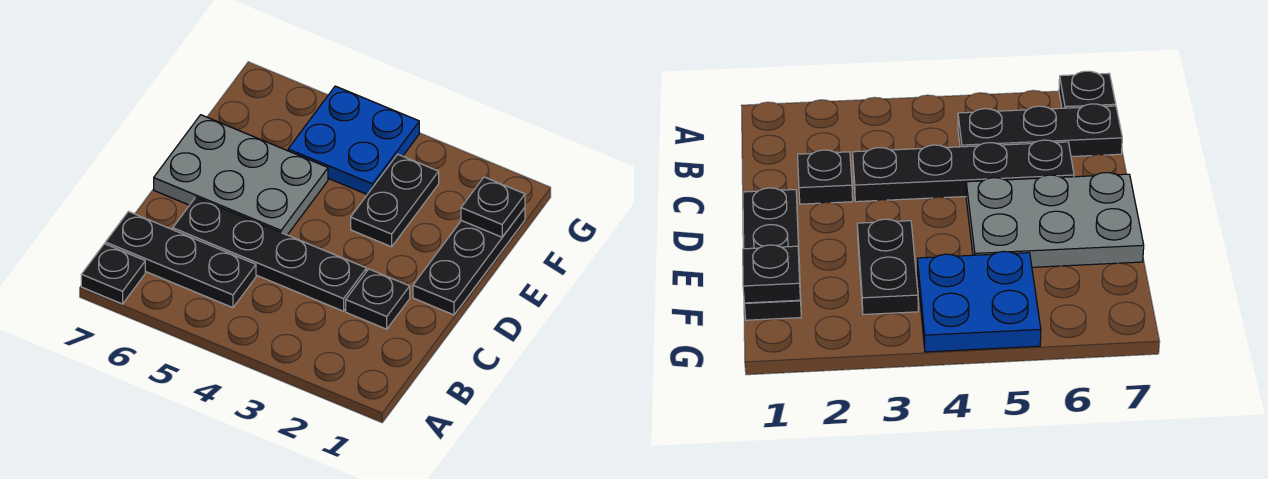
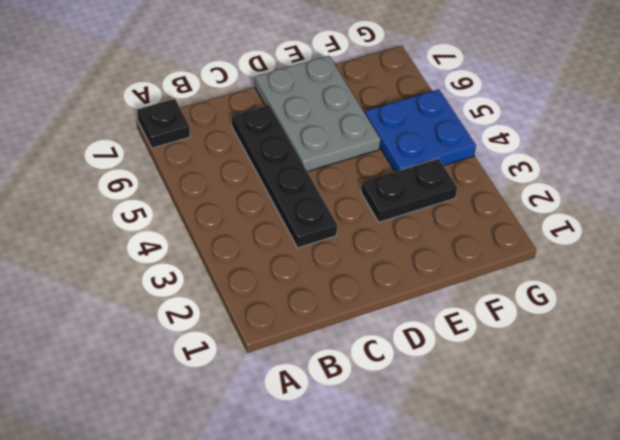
none -> black 1x3 plate [105,212,256,308]
none -> black 1x1 plate [346,269,410,329]

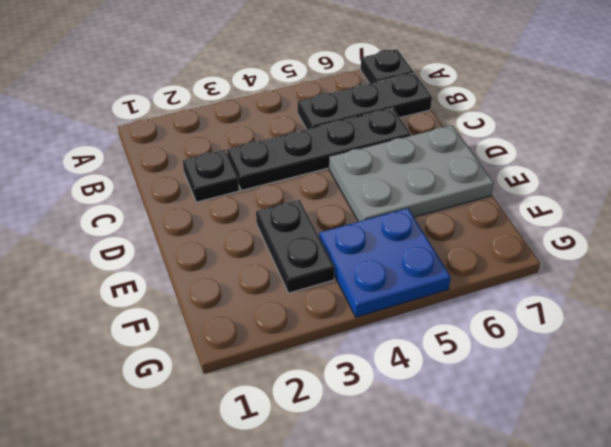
none -> black 1x3 plate [413,208,525,315]
none -> black 1x1 plate [461,177,525,237]

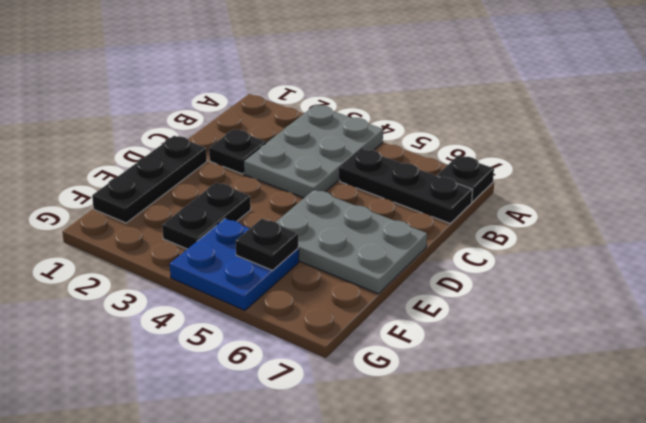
grey 2x3 plate [244,105,383,198] -> black 1x4 plate [173,197,366,311]
black 1x1 plate [235,219,298,270] -> black 1x1 plate moved to [461,177,525,237]

